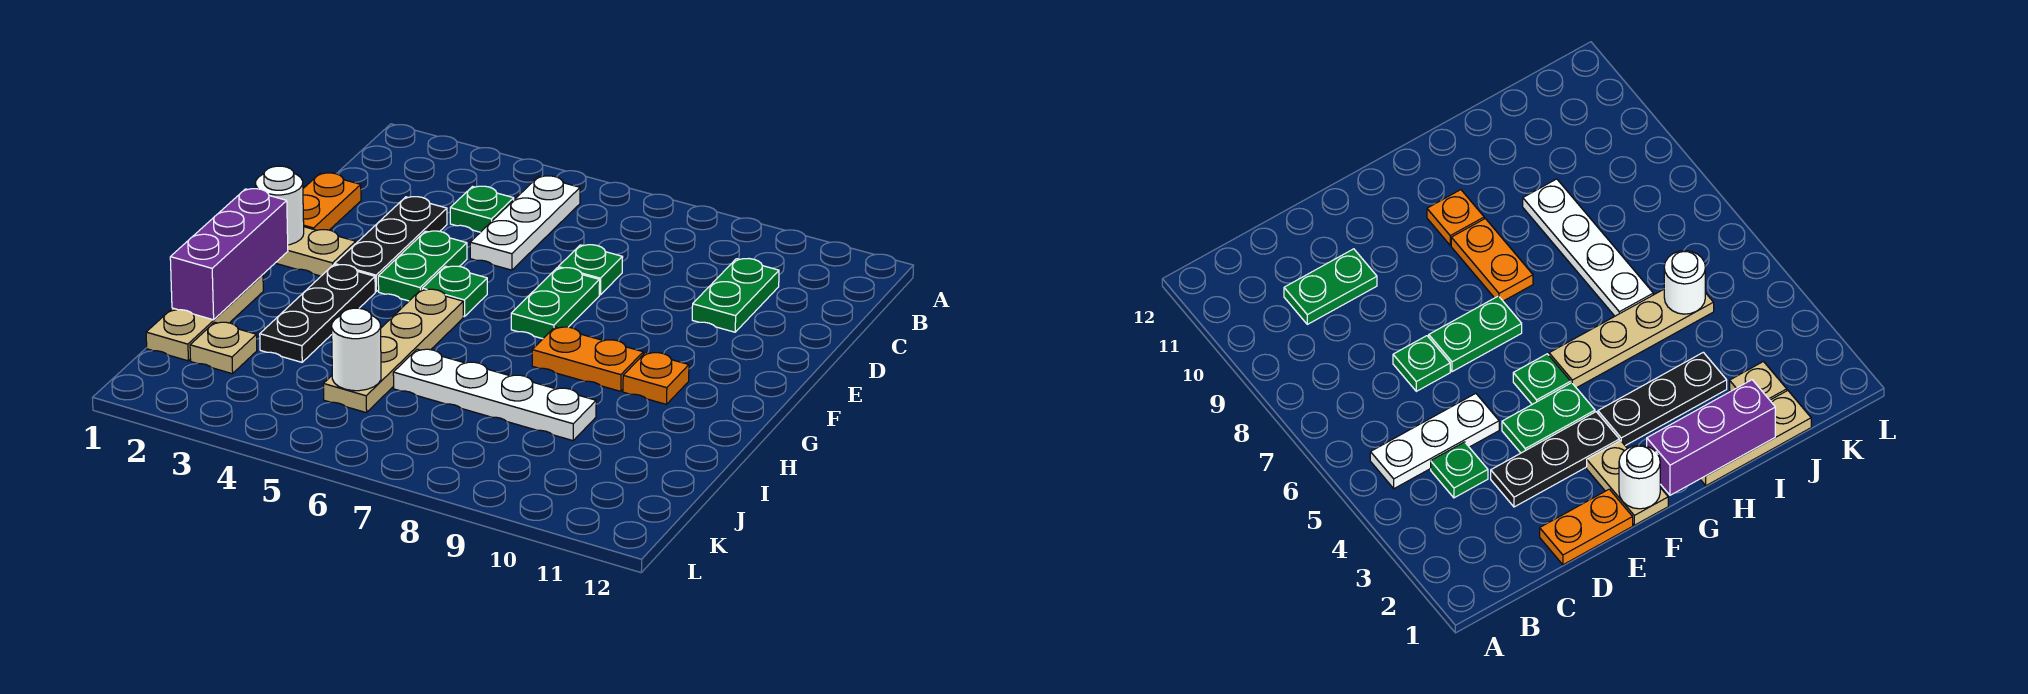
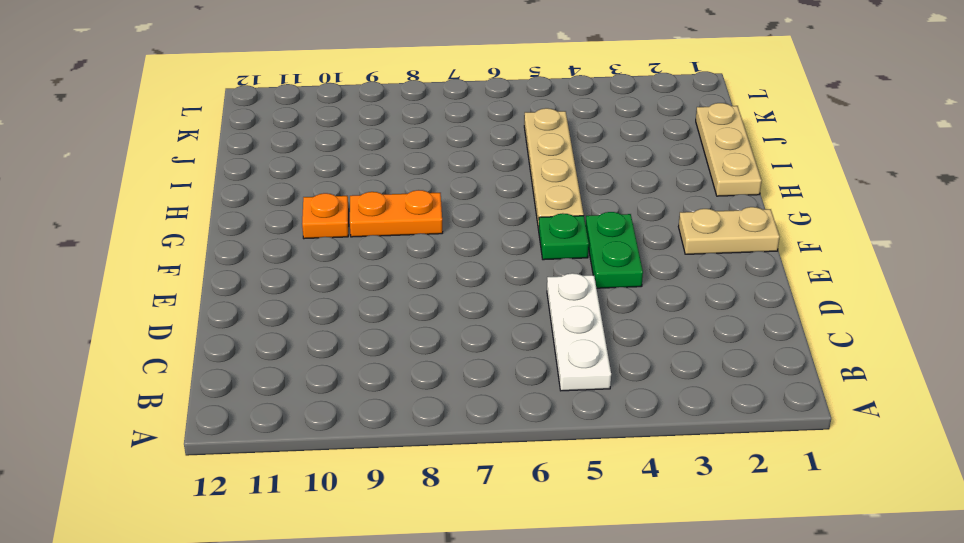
none -> green 1x1 plate [450,186,514,232]
none -> green 1x2 plate [692,258,779,332]
none -> orange 1x2 plate [303,173,361,230]

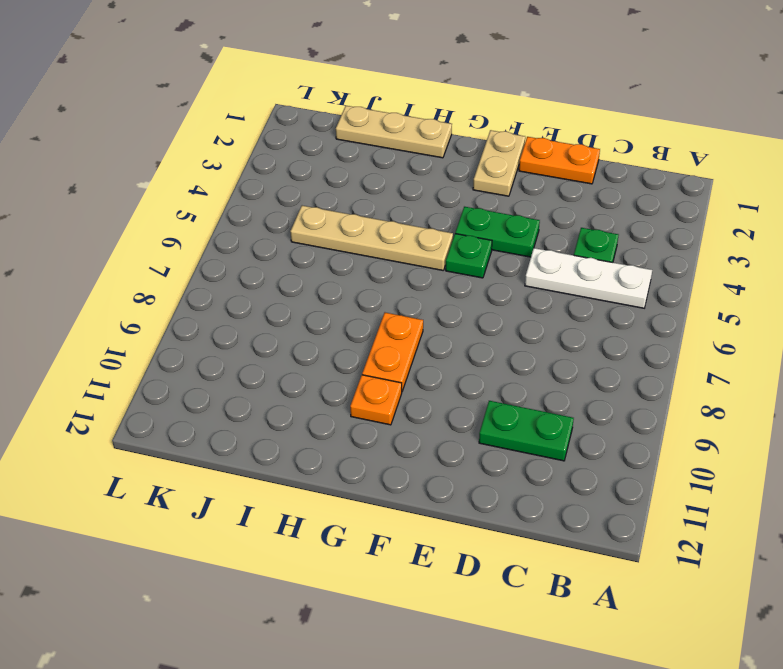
none -> black 1x3 plate [335,197,447,292]
none -> green 1x1 plate [558,245,623,295]
none -> green 1x2 plate [511,268,600,339]

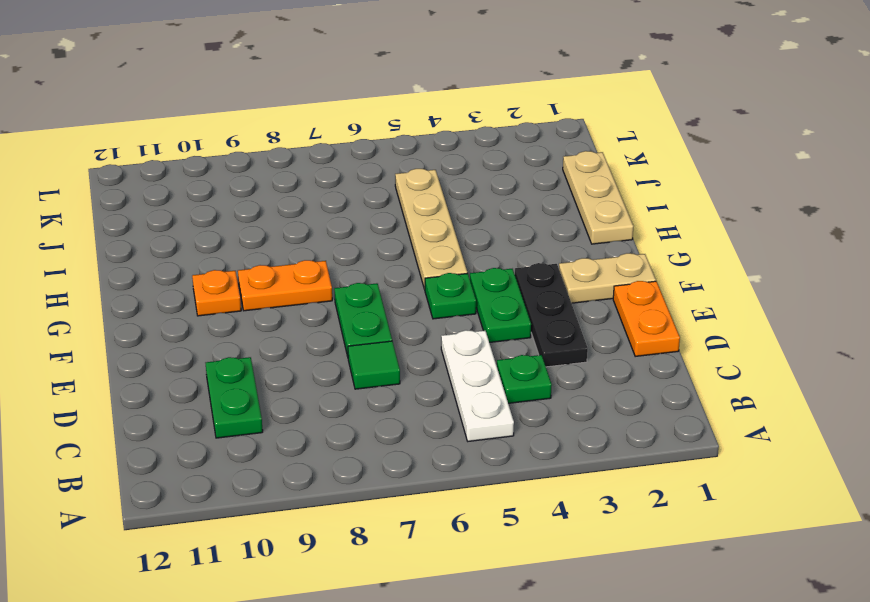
green 1x1 tile [348,341,400,389] -> green 1x1 plate [558,245,623,295]
none -> black 1x3 plate [260,265,375,362]
none -> white 1x4 plate [393,349,596,441]
none -> tan 1x1 plate [190,322,257,374]

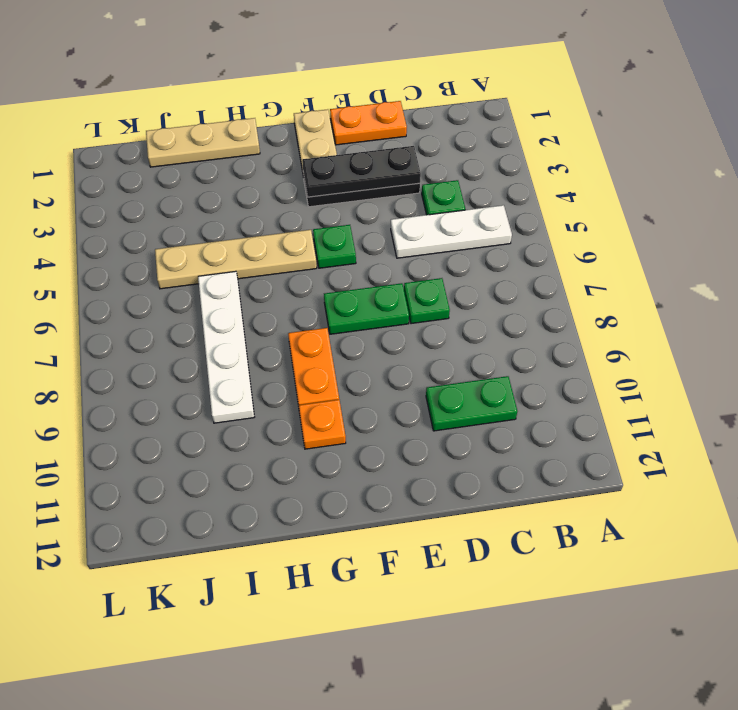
black 1x3 plate [302,146,421,197] -> black 1x3 plate moved to [260,265,375,362]
none -> green 1x2 plate [378,231,467,301]
none -> tan 1x1 plate [190,322,257,374]
none -> white 1x1 round brick [255,166,304,245]

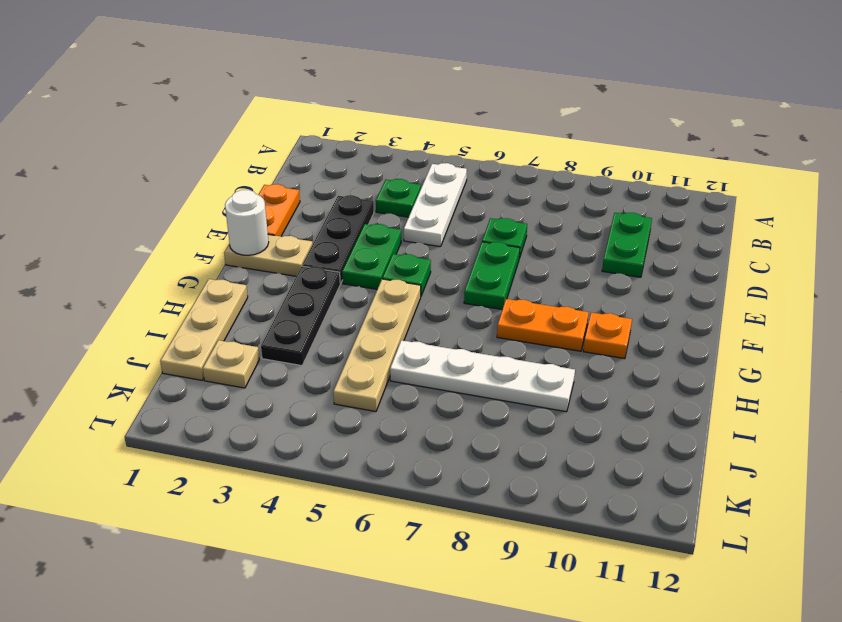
none -> purple 1x3 brick [170,189,288,320]
none -> white 1x1 round brick [332,308,381,391]

